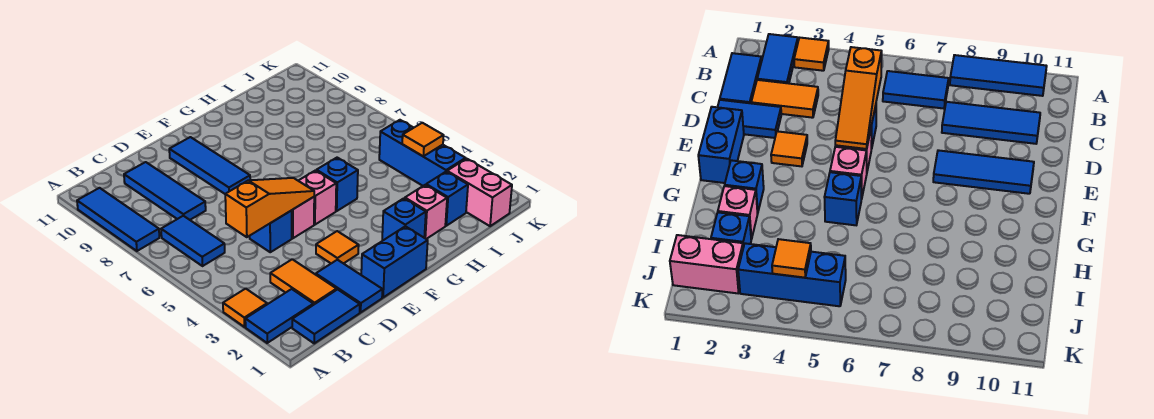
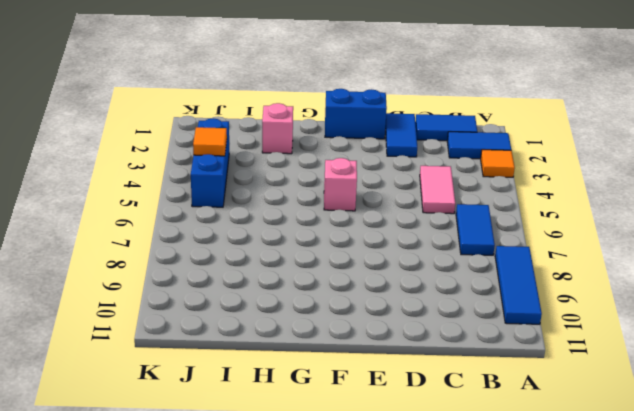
pink 1x2 tile [420,166,455,214] -> none
none -> orange 1x2 tile [270,259,337,305]
none -> blue 1x3 tile [124,162,206,220]
none -> blue 1x1 brick [250,211,292,252]

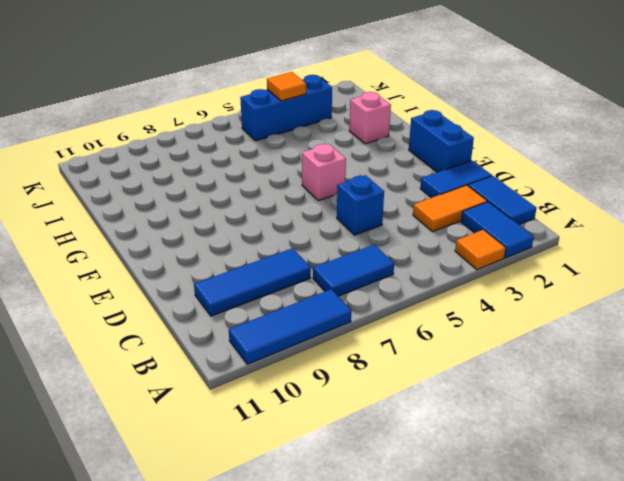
none -> orange 1x1 tile [316,231,359,264]
none -> pink 1x1 brick [291,197,314,238]
none -> blue 1x3 tile [169,137,250,194]

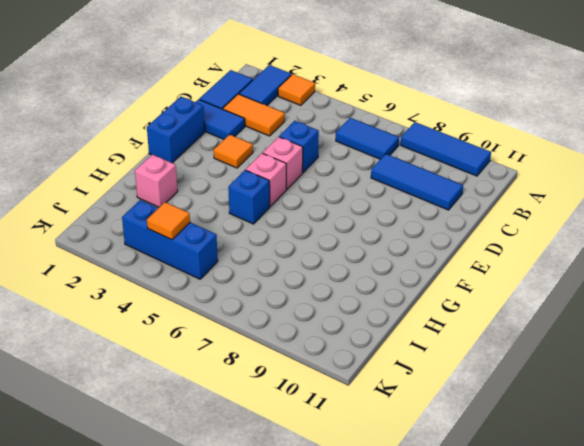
none -> blue 1x3 tile [169,137,250,194]
none -> blue 1x1 brick [382,198,426,240]
none -> blue 1x1 brick [426,172,468,226]

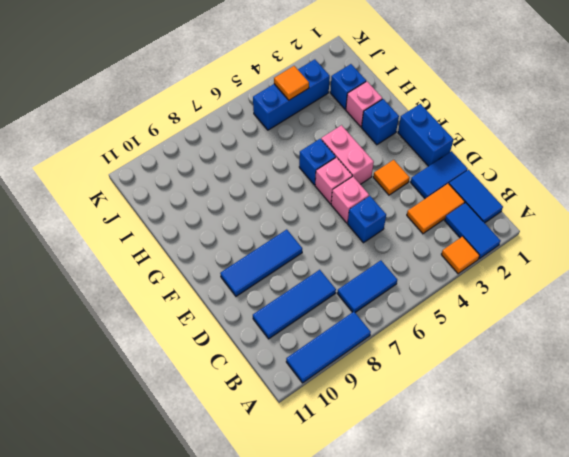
pink 1x2 brick [321,125,374,184] -> pink 1x2 brick turned to [447,159,512,226]
none -> orange 1x3 slope [225,178,314,237]

